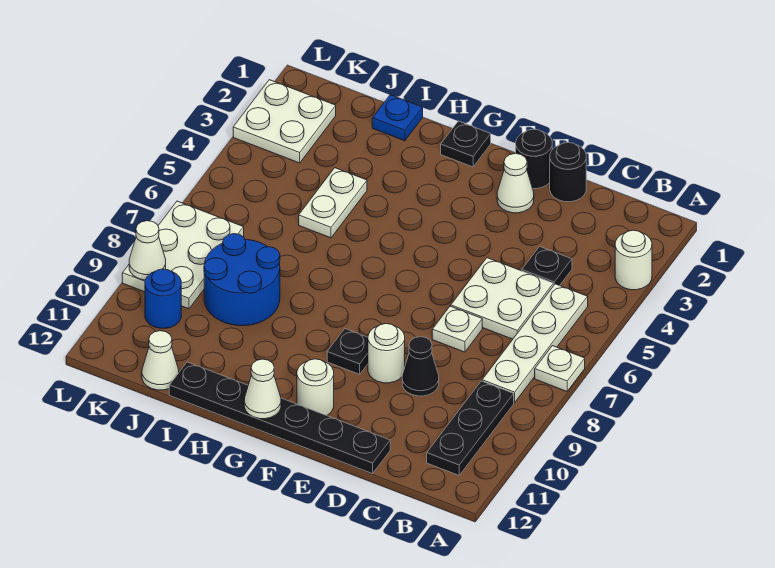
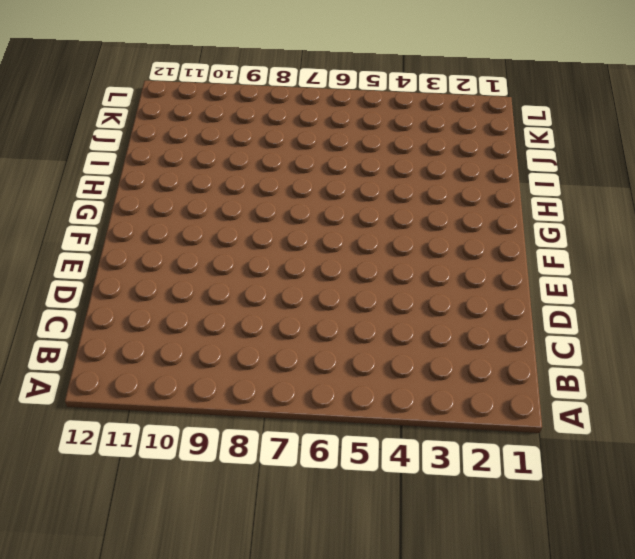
none -> white 1x1 round brick [615,230,652,290]
none -> white 1x1 plate [535,346,585,391]
none -> white 1x4 plate [482,284,588,403]

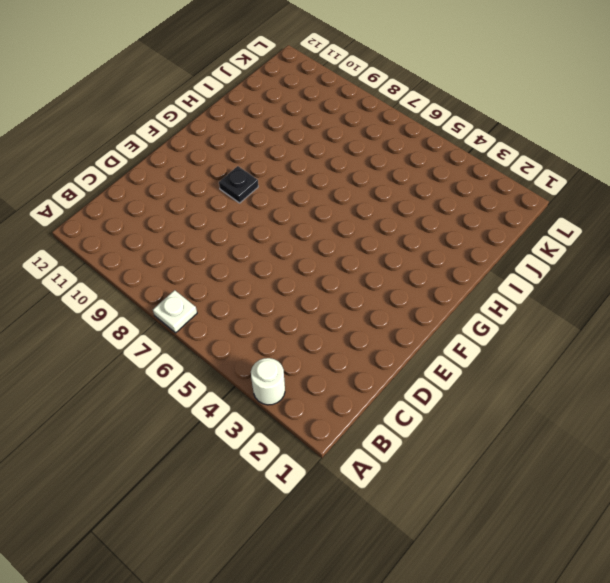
none -> white 1x4 plate [482,284,588,403]
none -> black 1x3 plate [427,381,514,475]
none -> black 1x1 plate [522,247,572,286]

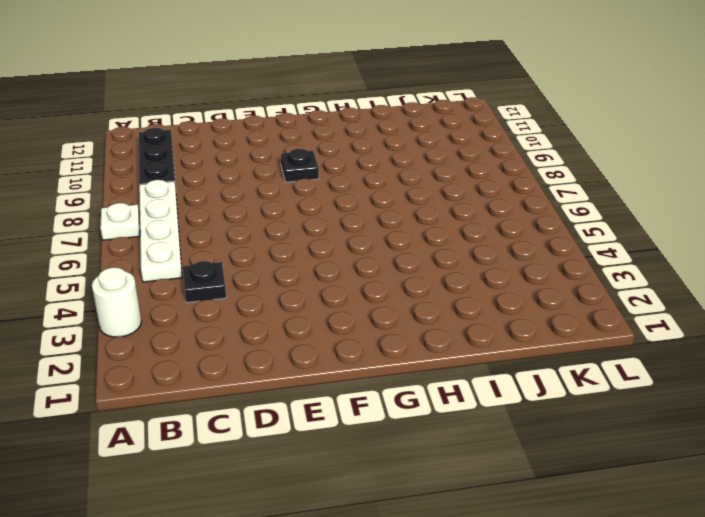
none -> white 2x2 plate [451,258,553,339]
none -> black 1x1 round brick [550,142,586,202]
none -> white 1x1 plate [432,306,482,352]

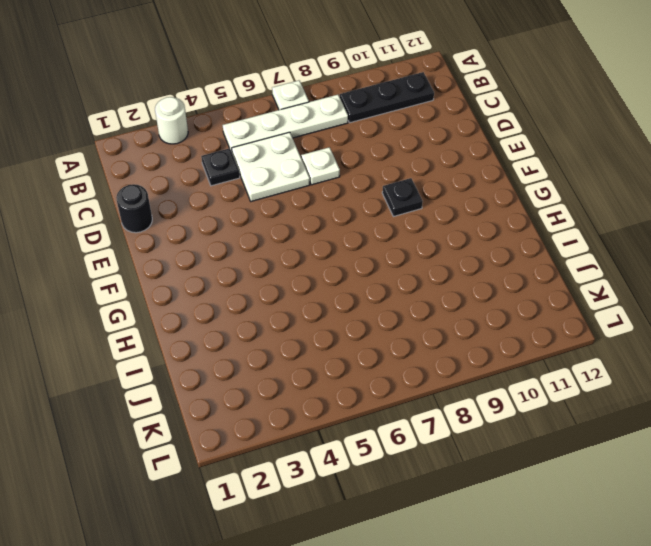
none -> black 1x1 cone [402,337,439,396]
none -> black 1x6 plate [169,362,390,474]
none -> black 1x1 round brick [516,129,552,189]

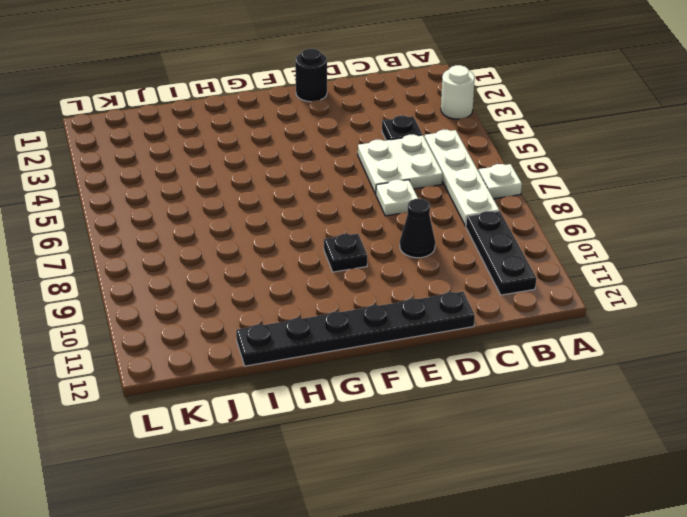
none -> black 1x1 round brick [550,142,586,202]
none -> white 1x1 cone [497,153,534,213]
none -> white 1x1 round brick [368,324,405,383]

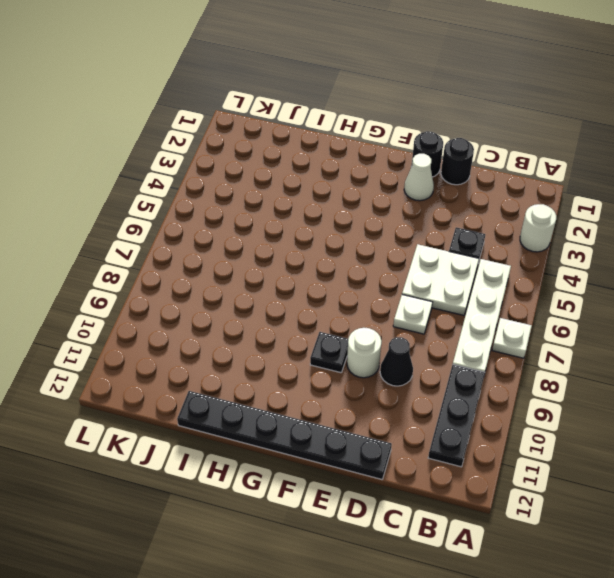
none -> white 1x1 round brick [297,359,334,416]
none -> black 1x1 plate [441,121,491,167]
none -> blue 1x1 plate [372,95,423,141]

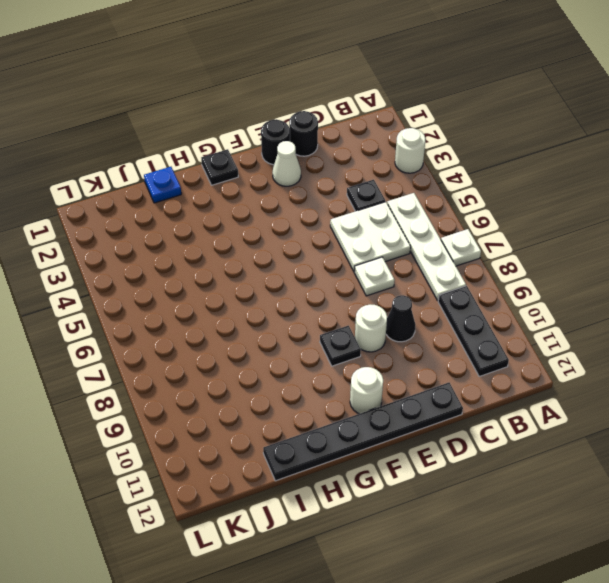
none -> white 1x2 plate [299,168,367,238]
none -> blue 2x2 round brick [204,234,280,326]
none -> white 1x1 cone [142,331,179,390]

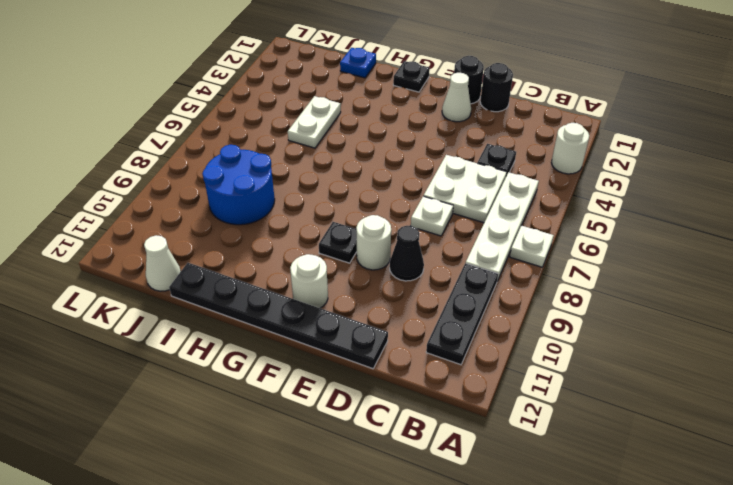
none -> white 2x2 plate [233,80,336,163]
none -> white 2x3 plate [122,201,244,309]
none -> blue 1x1 round brick [145,269,181,328]

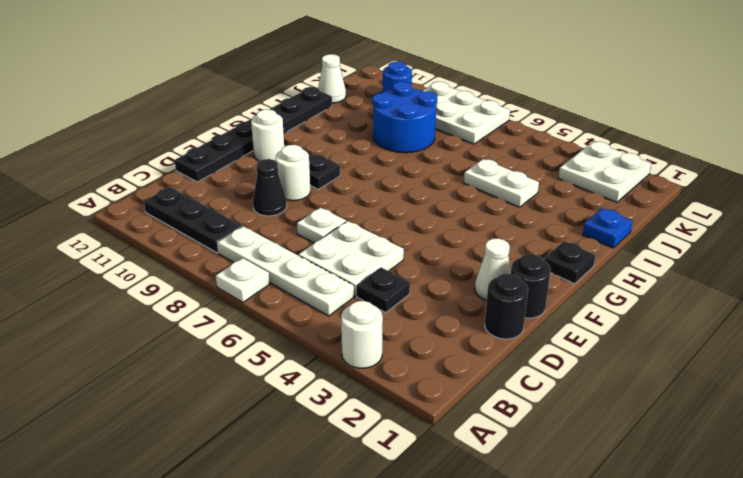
none -> white 1x1 cone [244,359,281,419]
none -> white 1x1 cone [129,221,166,280]

